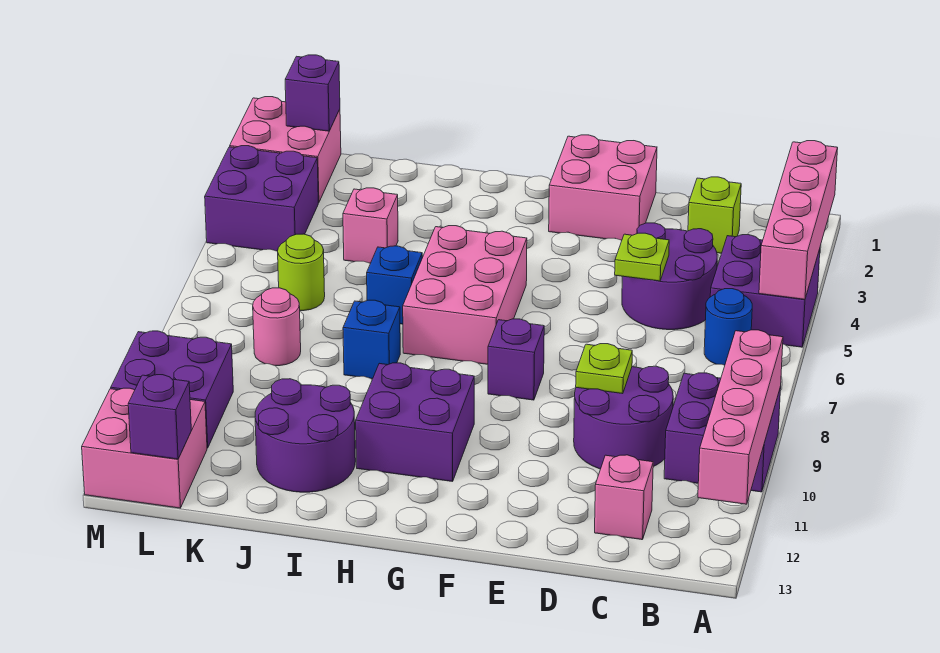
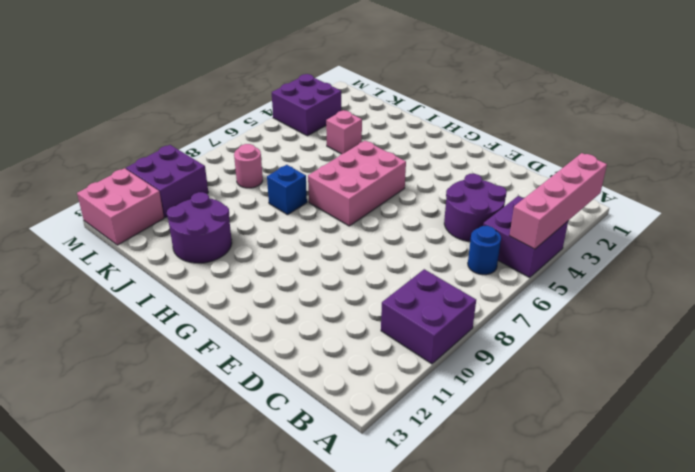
none -> lime 1x1 brick [688,177,741,253]
none -> purple 2x2 round brick [574,366,673,469]
none -> pink 1x1 brick [595,455,653,540]

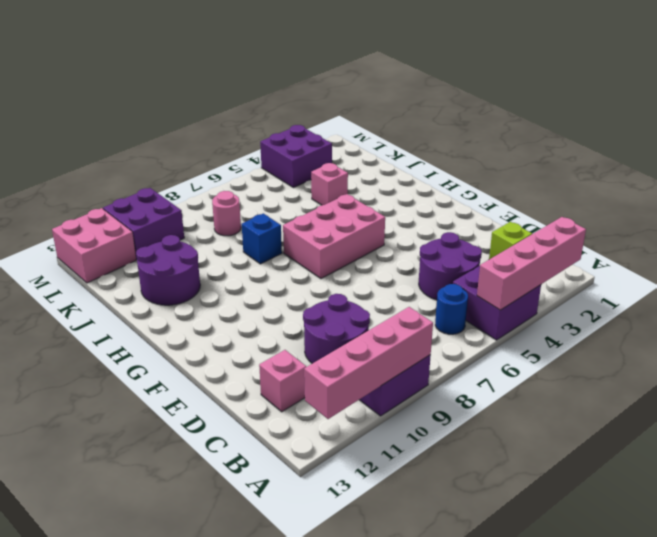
none -> pink 2x2 brick [549,135,657,240]
none -> purple 1x1 brick [488,319,544,400]
none -> purple 2x2 brick [356,363,474,482]

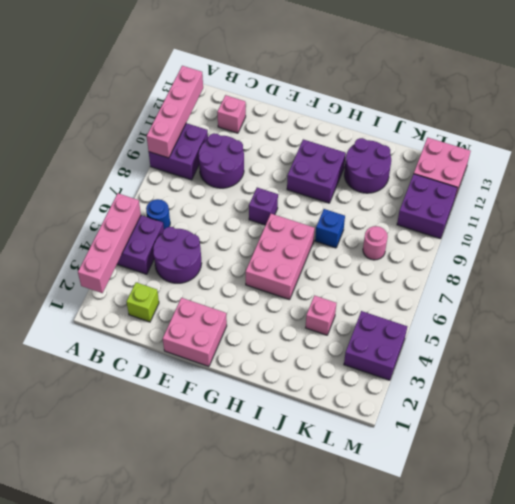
none -> blue 1x1 brick [367,246,422,324]
none -> lime 1x1 round brick [278,234,325,311]
none -> pink 2x2 brick [230,97,341,203]

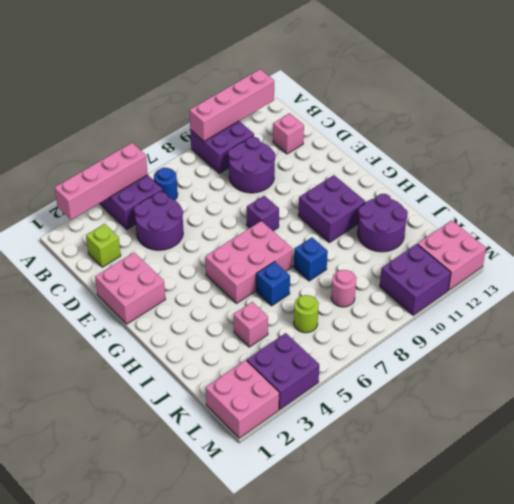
none -> lime 1x1 plate [615,233,669,281]
none -> lime 1x1 plate [576,344,632,394]
none -> purple 1x1 brick [285,55,340,131]

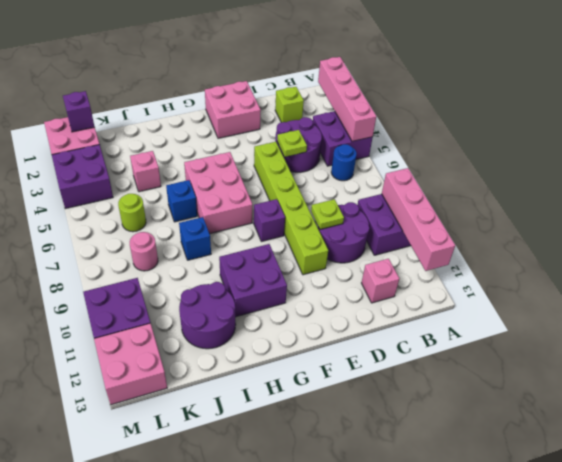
lime 1x6 brick [254,142,328,275] -> none
none -> purple 1x1 brick [128,375,191,459]

